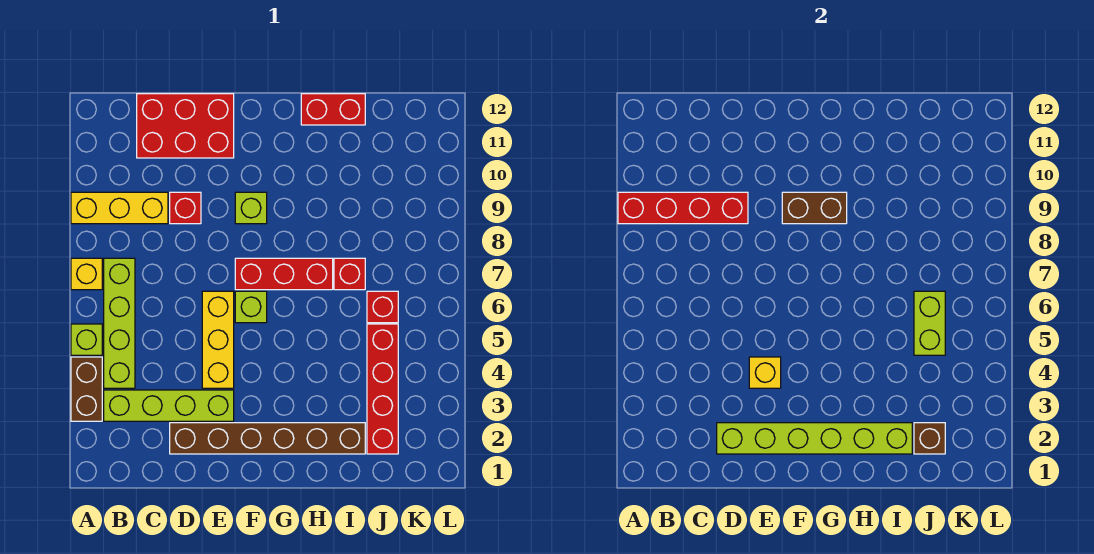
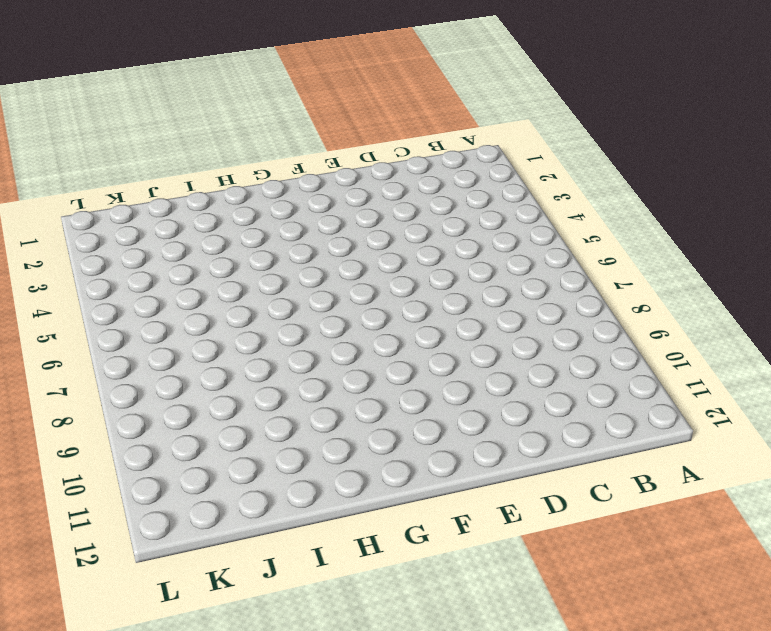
none -> brown 1x2 brick [71,357,102,421]
none -> lime 1x1 brick [71,324,102,355]
none -> yellow 1x1 brick [71,258,102,290]

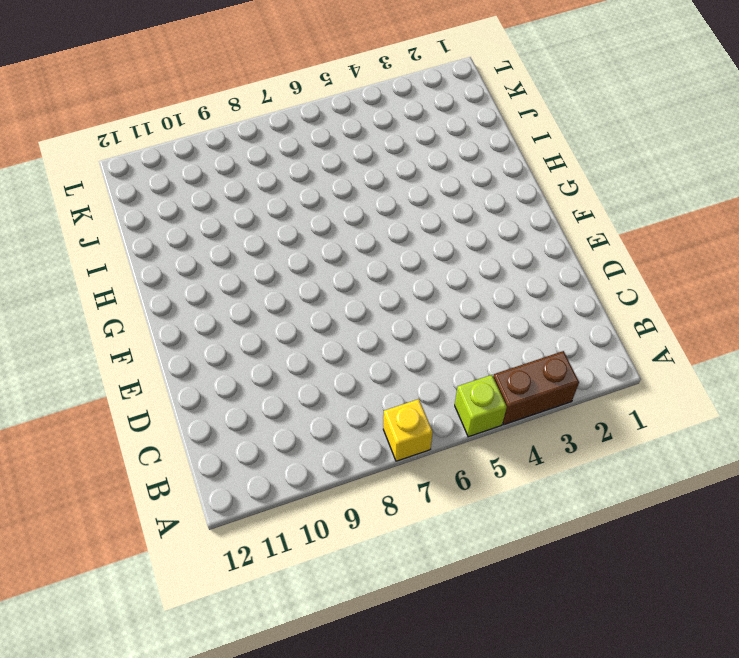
none -> yellow 1x3 brick [71,192,168,224]
none -> lime 1x4 brick [104,390,234,421]
none -> lime 1x4 brick [104,258,135,388]

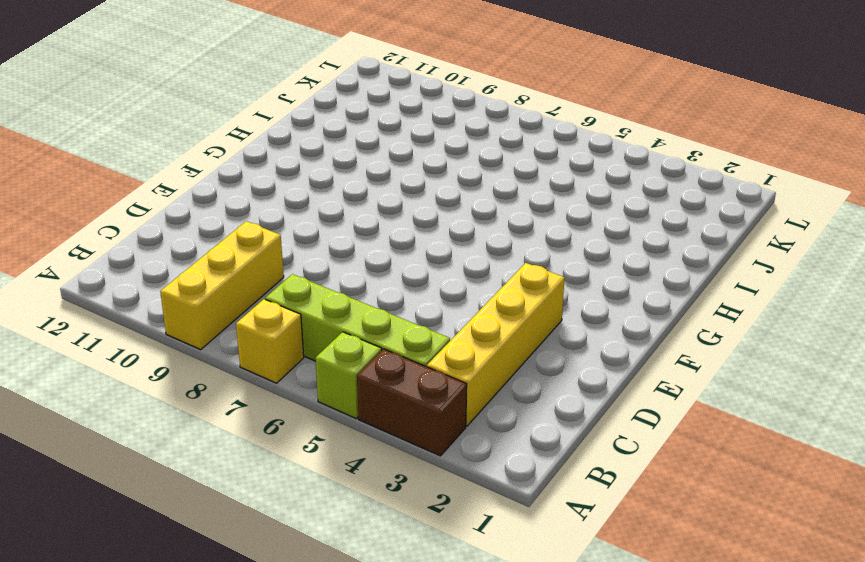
yellow 1x4 brick [427,263,565,426] -> lime 1x4 brick [104,390,234,421]
none -> red 2x3 brick [137,94,234,158]
none -> brown 1x6 brick [170,423,365,454]
none -> red 1x1 brick [170,192,201,224]

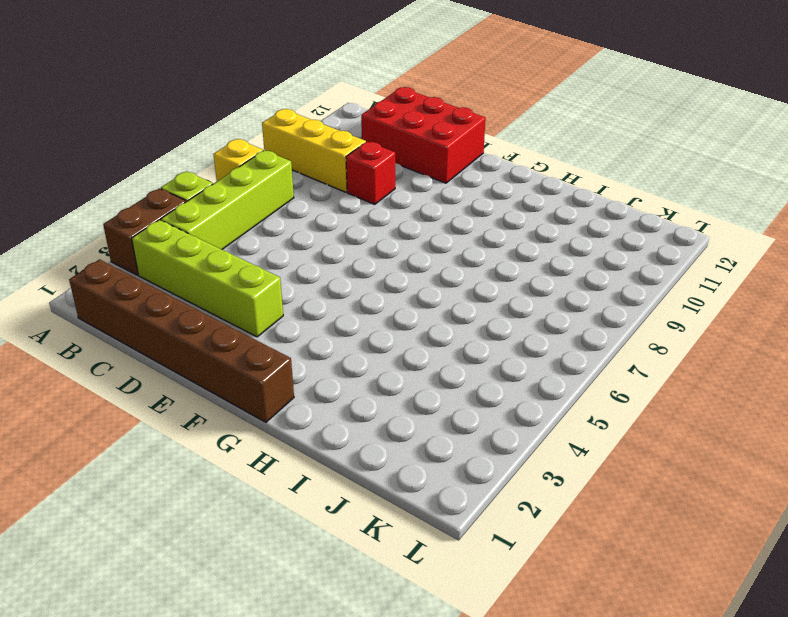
brown 1x6 brick [69,259,294,422] -> brown 1x6 brick moved to [170,423,365,454]
none -> yellow 1x3 brick [202,291,234,388]
none -> lime 1x1 brick [235,291,267,323]
none -> red 1x3 brick [235,258,333,290]

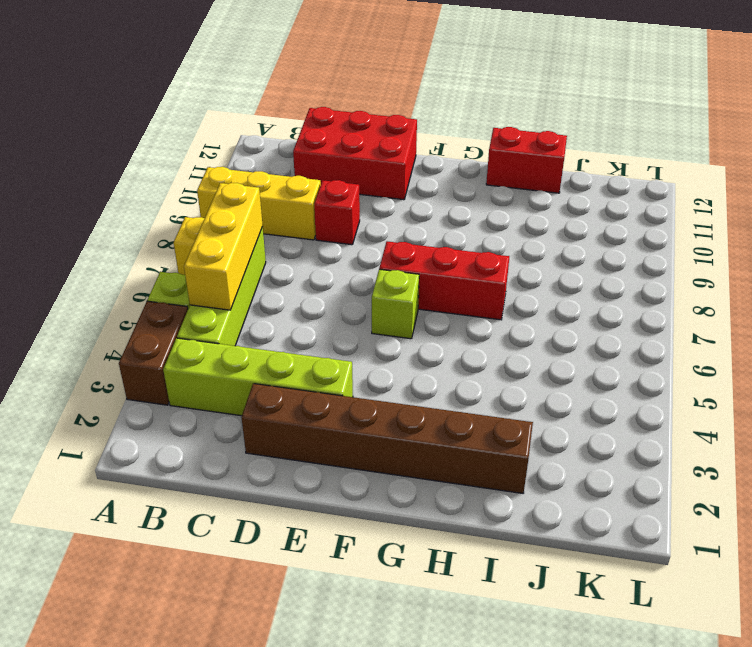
yellow 1x3 brick [184,183,263,310] -> yellow 1x3 brick moved to [202,291,234,388]
none -> lime 1x1 brick [235,192,267,224]
none -> red 1x1 brick [334,258,365,290]
none -> red 1x4 brick [367,324,398,454]

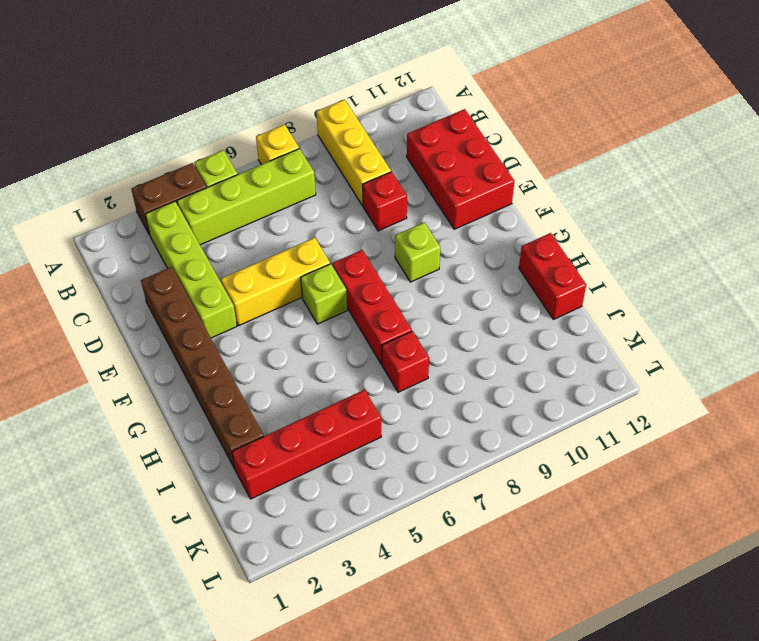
none -> red 1x1 brick [367,291,398,323]
none -> red 1x4 brick [618,192,748,224]
none -> lime 1x6 brick [717,423,912,454]

